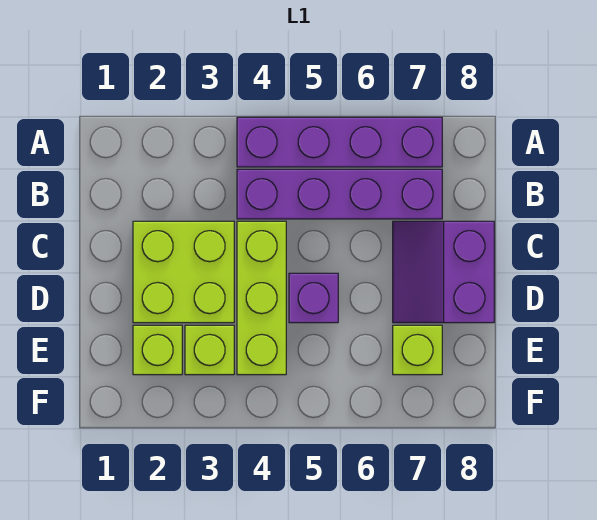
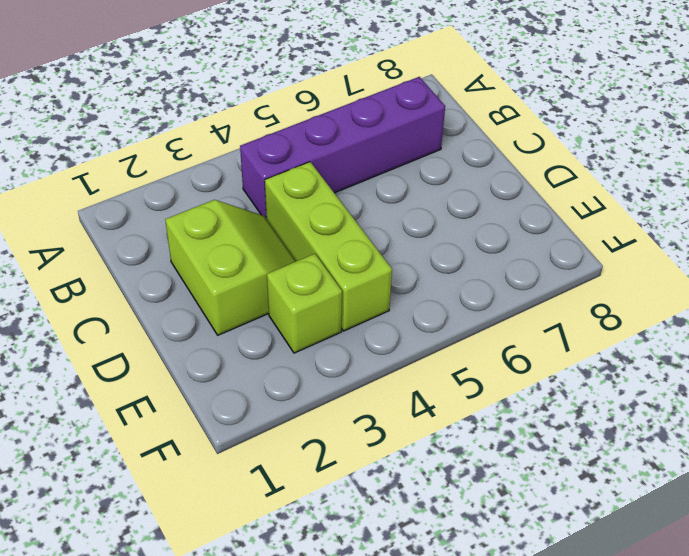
lime 2x2 slope [165,200,296,335] -> lime 2x2 brick [133,221,234,323]
none -> purple 1x4 brick [237,117,442,167]
none -> purple 2x2 slope [393,221,494,323]

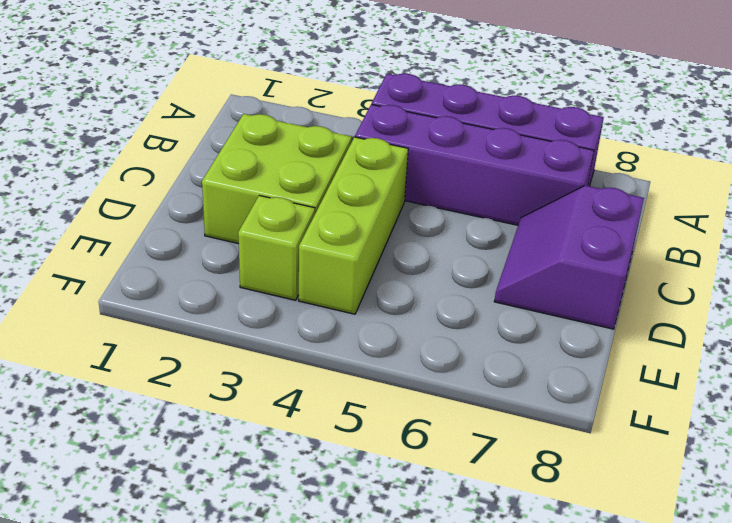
none -> purple 1x1 brick [289,273,338,323]
none -> lime 1x1 brick [133,325,182,375]

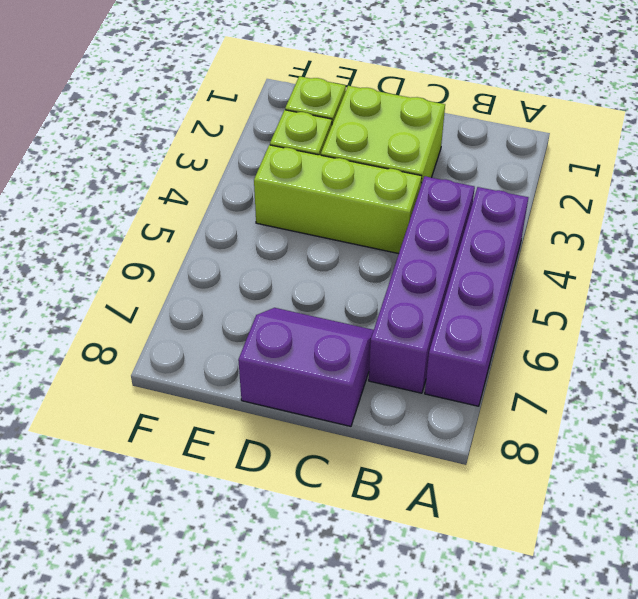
none -> purple 1x1 brick [289,273,338,323]
none -> lime 1x1 brick [393,325,442,375]

